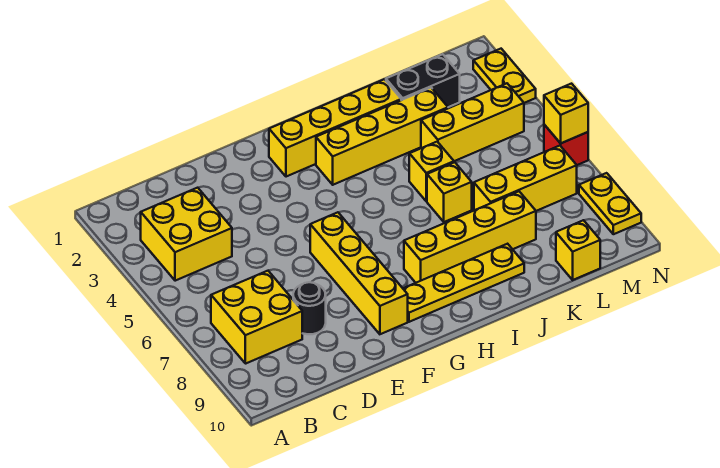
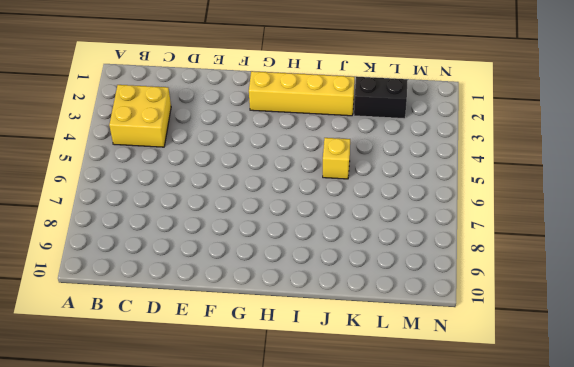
none -> yellow 2x2 brick [211,271,302,364]
none -> black 1x1 round brick [293,282,326,334]
none -> yellow 1x4 brick [310,212,408,334]

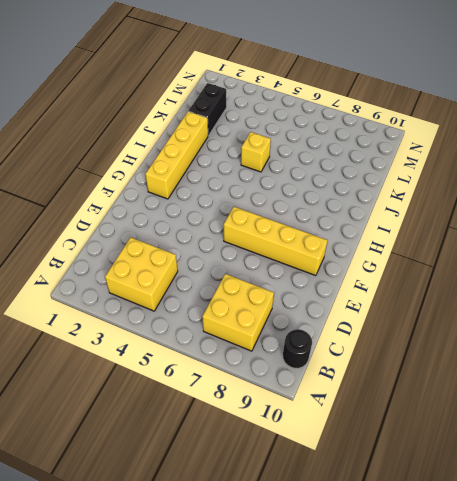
black 1x1 round brick [283,329,312,368] -> black 1x1 round brick moved to [293,282,326,334]
none -> yellow 1x4 plate [403,244,524,322]
none -> yellow 1x4 brick [316,88,448,185]
none -> yellow 1x4 brick [404,191,536,283]

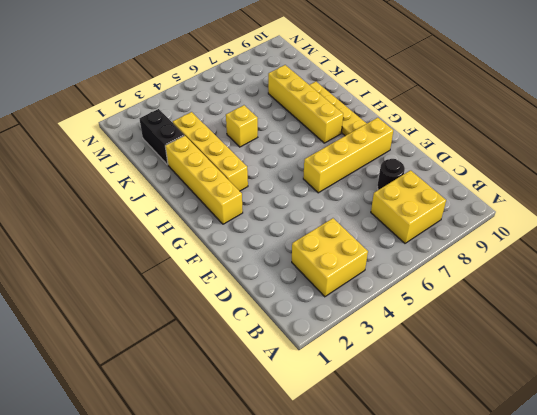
none -> yellow 1x1 brick [427,162,472,222]
none -> yellow 1x3 brick [421,83,524,161]
none -> yellow 1x3 brick [474,146,577,211]

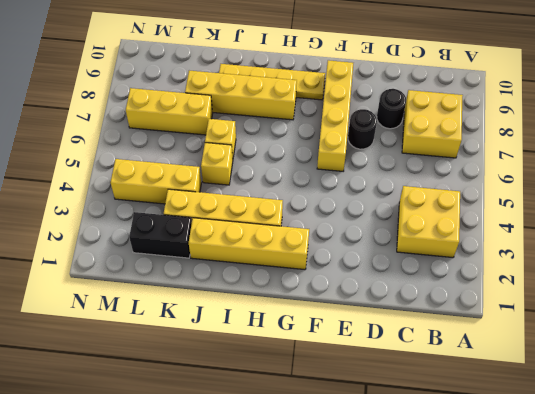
black 1x1 round brick [348,109,377,149] -> none
none -> yellow 1x1 brick [556,220,600,280]
none -> yellow 1x2 plate [473,49,536,103]
none -> red 1x1 brick [544,125,588,165]

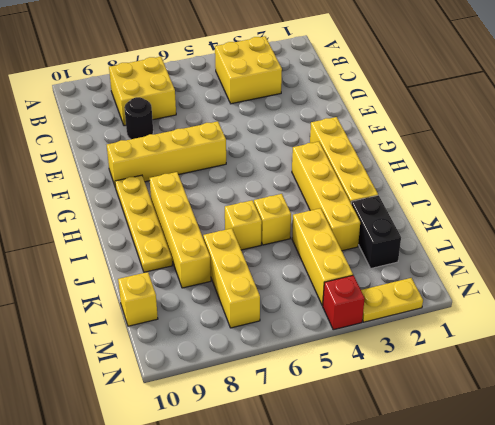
red 1x1 brick [323,275,365,330] -> red 1x1 brick moved to [544,125,588,165]
none -> yellow 1x2 plate [579,173,641,234]
none -> yellow 1x1 brick [544,84,588,143]

